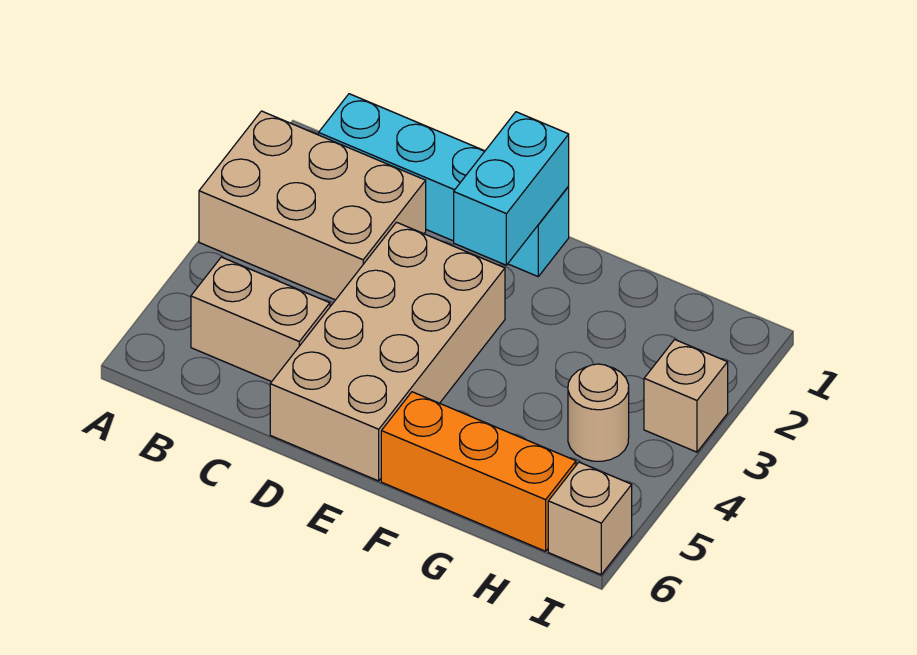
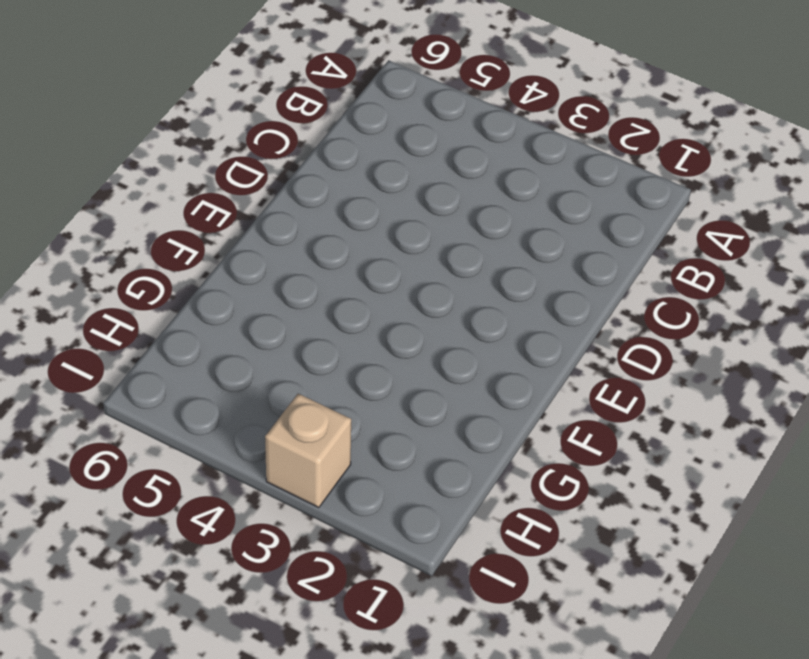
none -> tan 2x3 brick [199,111,426,300]
none -> cyan 1x4 brick [319,94,569,276]

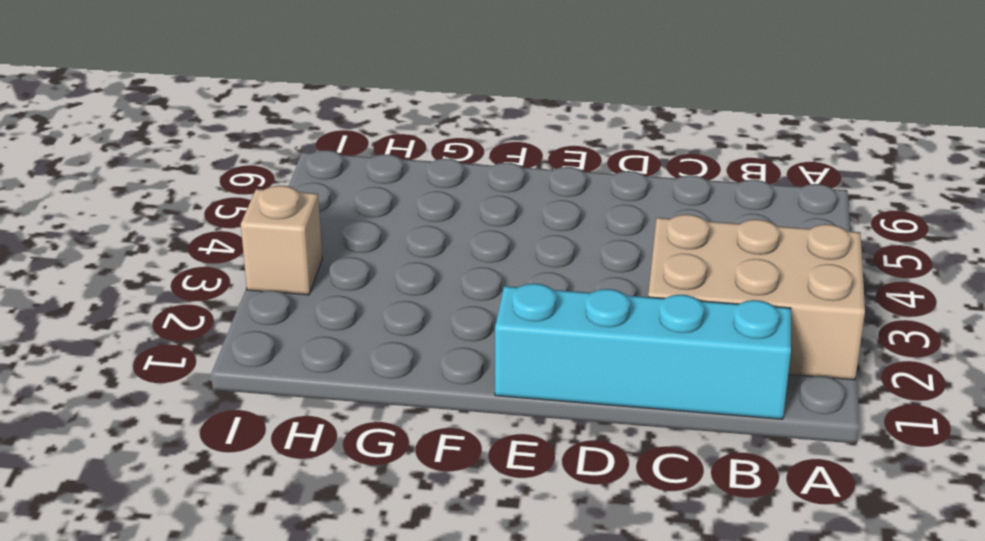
none -> tan 1x2 brick [191,257,330,382]
none -> tan 2x4 brick [270,222,505,481]

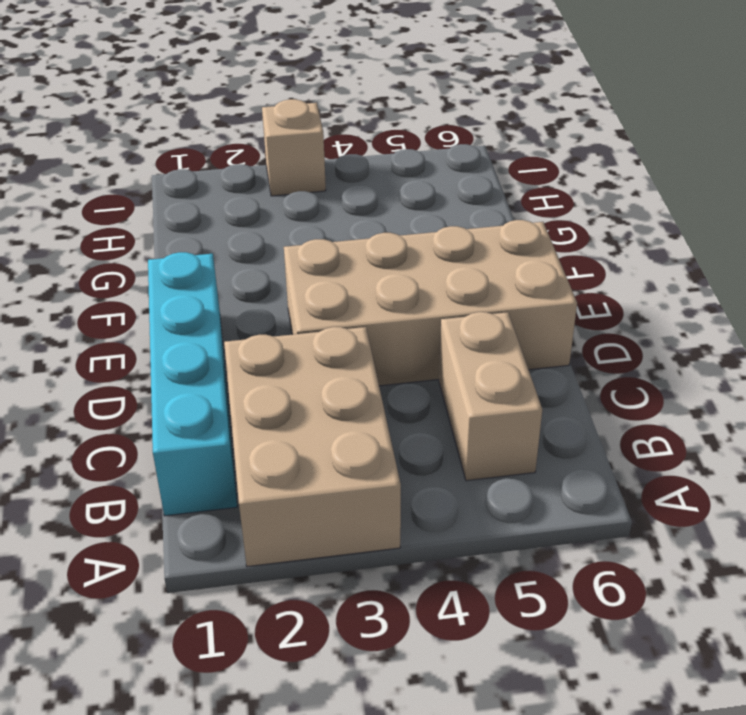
none -> orange 1x3 brick [381,392,576,551]
none -> tan 1x1 round brick [568,364,629,461]

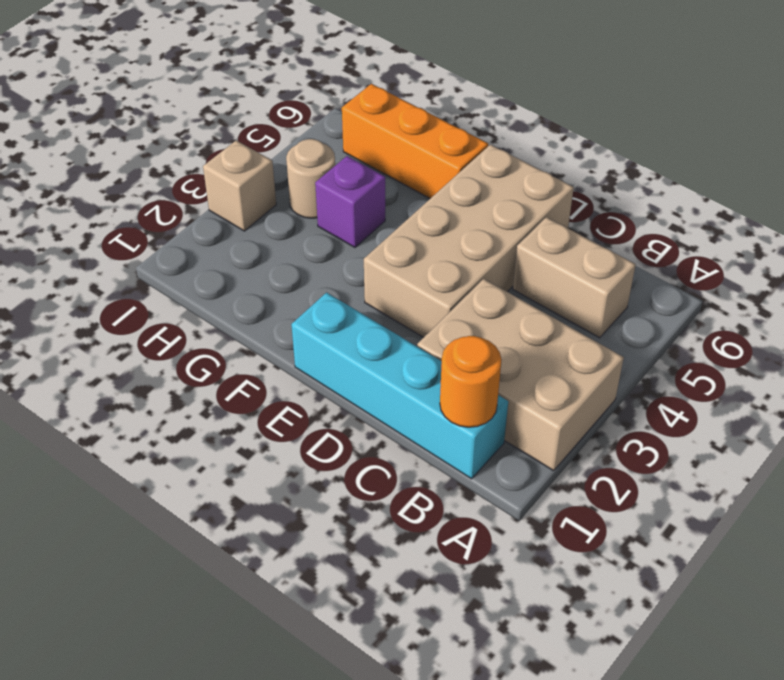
orange 1x1 round brick [440,336,501,427] -> none
purple 1x1 brick [315,156,385,247] -> none
none -> tan 1x1 brick [548,462,632,575]
none -> cyan 1x2 brick [454,112,569,265]

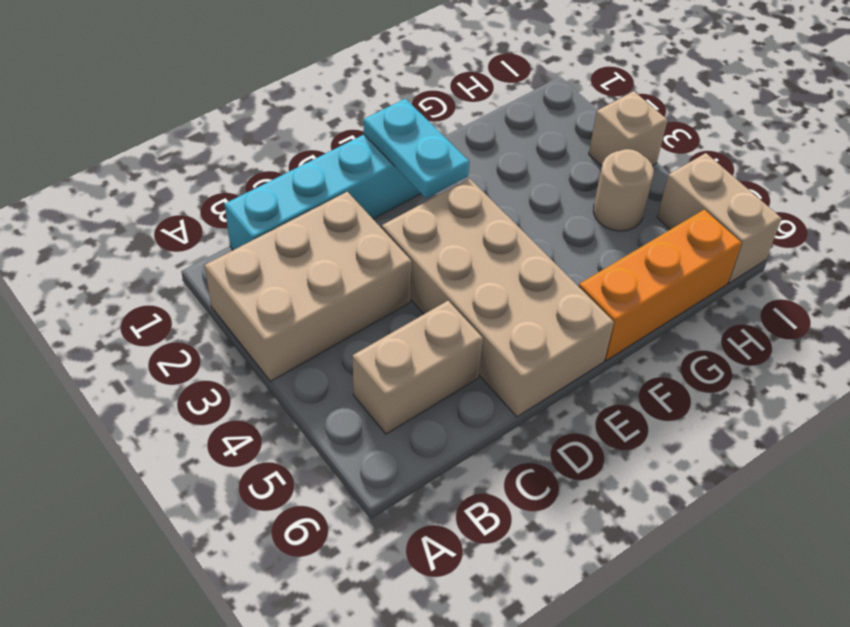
cyan 1x2 plate [363,99,469,198] -> cyan 1x2 brick [454,112,569,265]
tan 1x2 brick [657,153,782,283] -> tan 1x1 brick [548,462,632,575]

